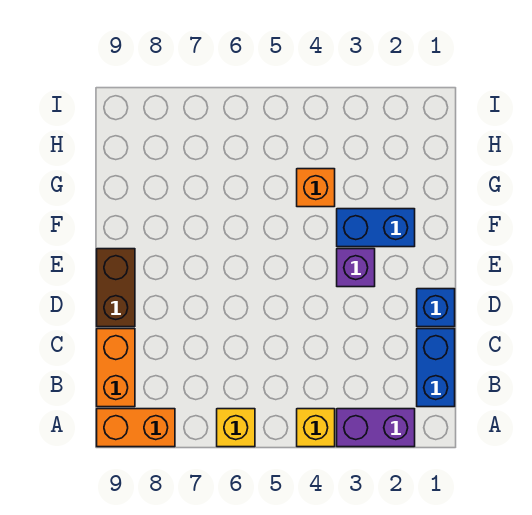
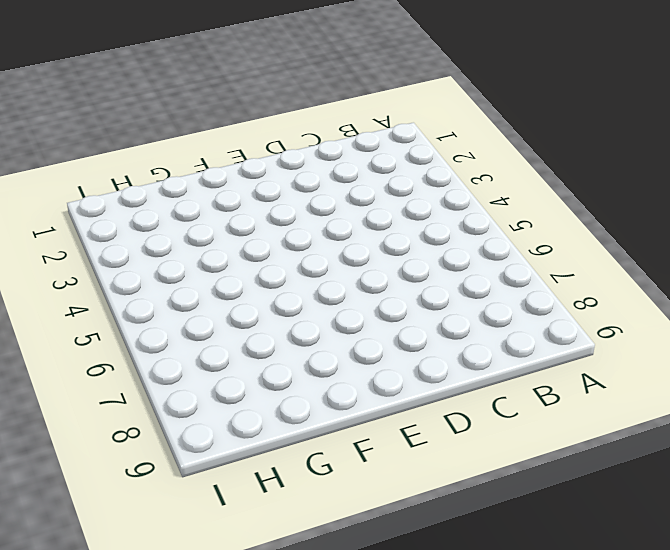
none -> purple 1x2 brick [337,409,415,447]
none -> yellow 1x1 brick [297,409,335,447]

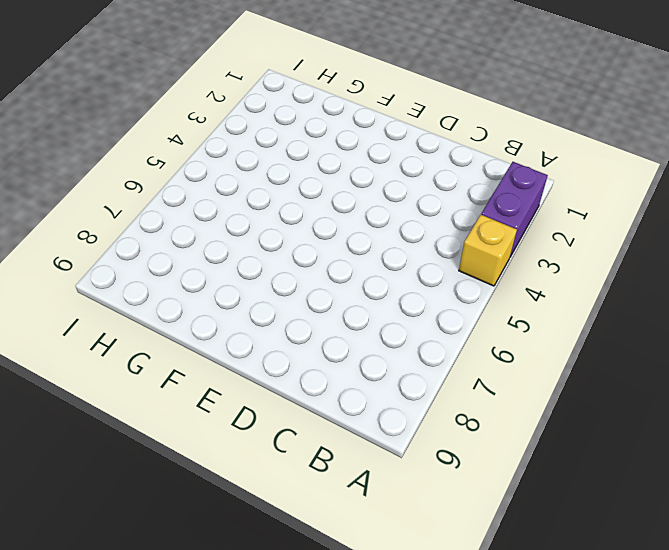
none -> yellow 1x1 brick [217,409,255,447]
none -> orange 1x2 brick [97,409,175,447]

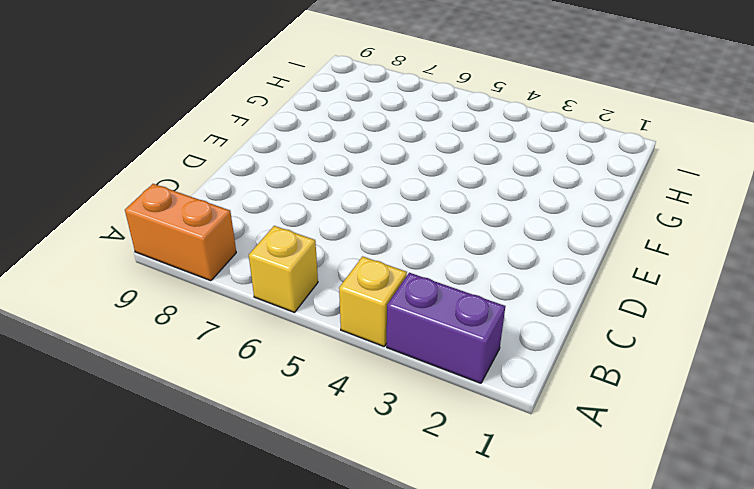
none -> blue 1x2 brick [417,329,455,407]
none -> orange 1x2 brick [97,329,135,407]

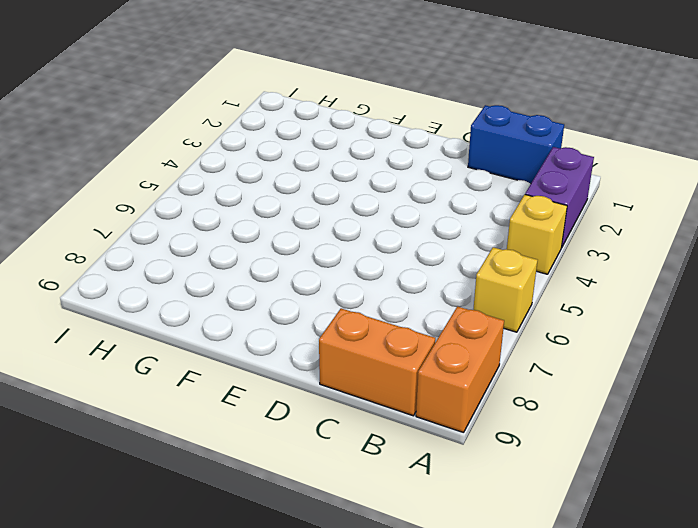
none -> blue 1x1 brick [417,289,455,327]
none -> brown 1x2 brick [97,249,135,327]

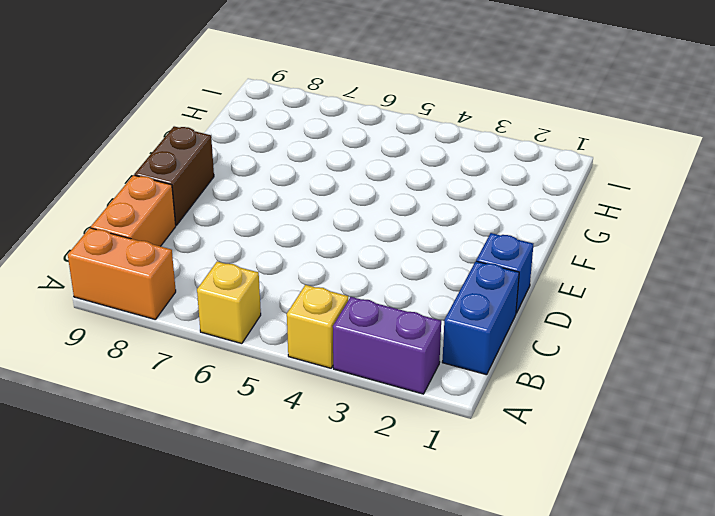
none -> purple 1x1 brick [337,249,375,287]
none -> blue 1x2 brick [337,209,415,247]

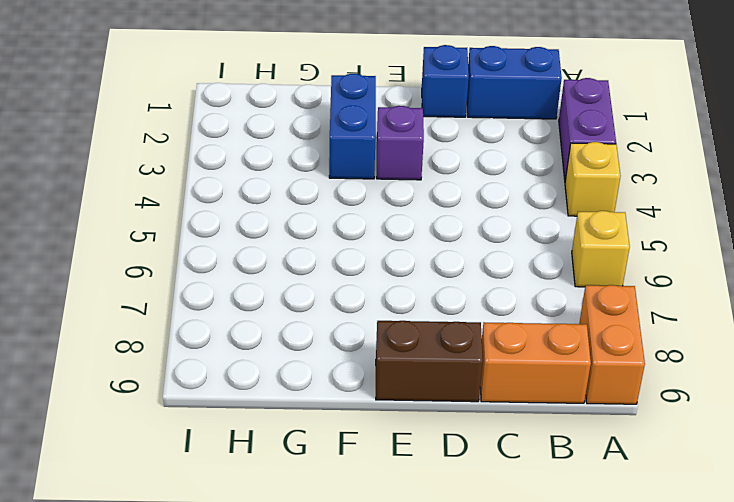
none -> orange 1x1 brick [297,169,335,207]

